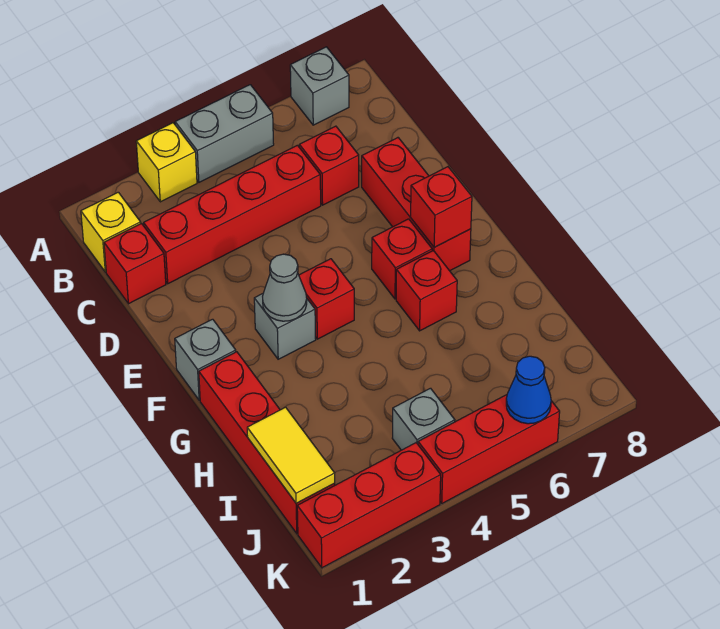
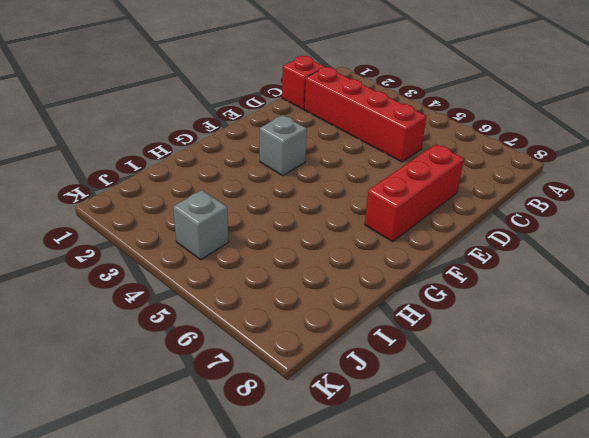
none -> yellow 1x1 brick [136,123,197,202]
none -> grey 1x2 brick [175,85,274,182]
none -> grey 1x1 brick [290,47,349,125]

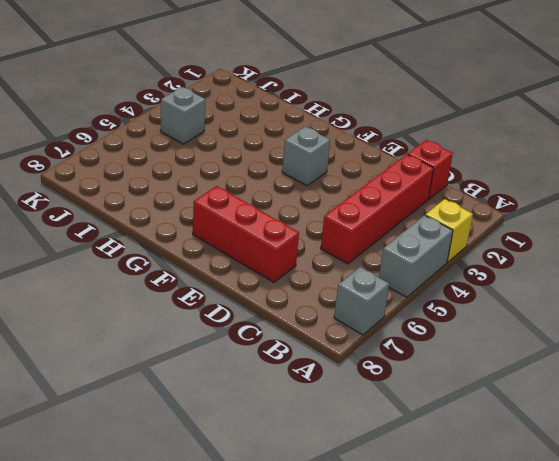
none -> yellow 1x1 brick [81,192,141,272]
none -> red 1x1 brick [299,126,359,205]
none -> grey 1x1 brick [175,319,236,400]

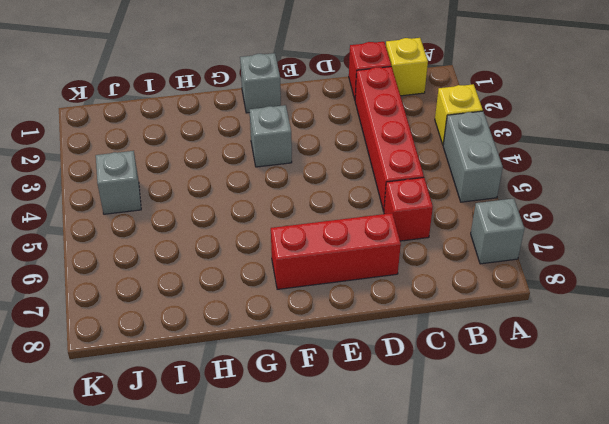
none -> red 1x1 brick [299,259,354,339]
none -> red 1x1 brick [372,219,432,299]
none -> red 1x4 brick [199,352,335,533]

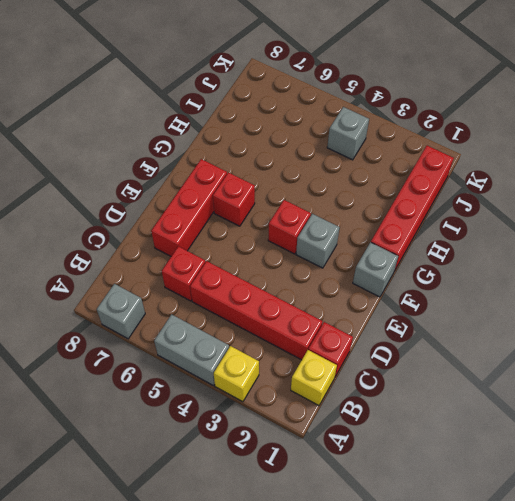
none -> red 1x1 brick [396,251,457,331]
none -> red 1x3 brick [297,443,441,568]
none -> red 1x3 brick [418,395,560,503]

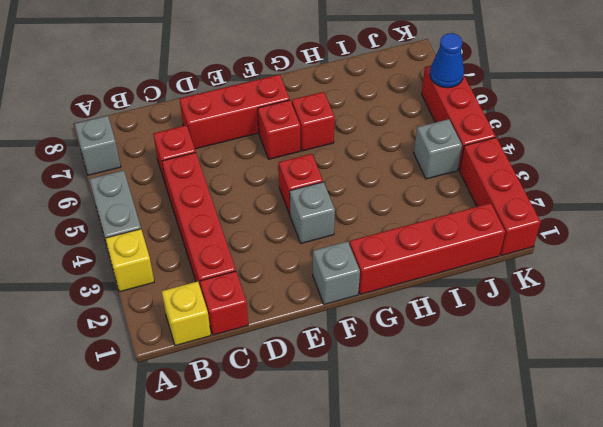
none -> grey 1x1 cone [263,254,307,321]
none -> red 1x1 brick [411,167,472,247]
none -> yellow 1x2 tile [247,407,335,503]

